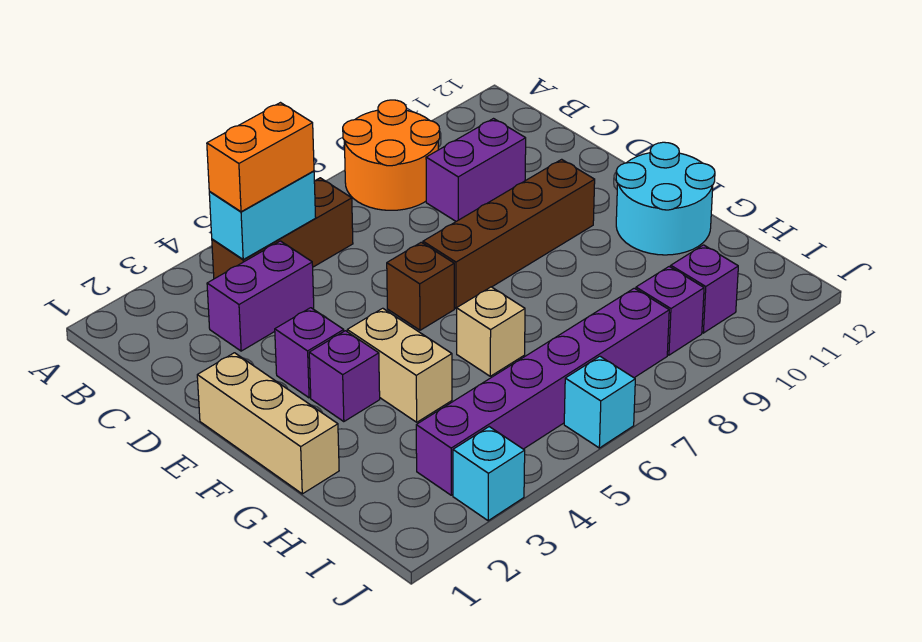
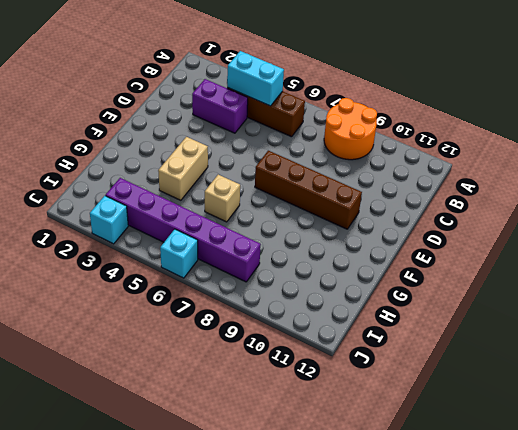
none -> purple 1x2 brick [426,119,526,221]
none -> tan 1x3 brick [197,353,339,494]
none -> purple 1x1 brick [275,308,344,398]

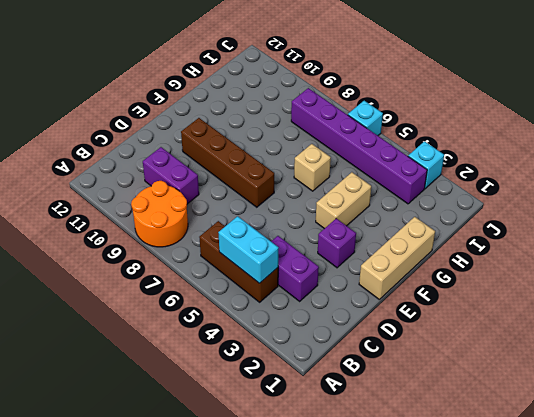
none -> brown 1x1 brick [387,242,454,330]
none -> purple 1x1 brick [309,331,380,422]
none -> cyan 2x2 round brick [616,142,715,255]

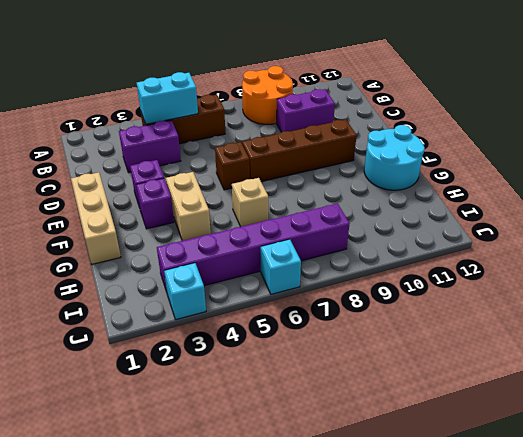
none -> purple 1x1 brick [636,267,704,355]
none -> purple 1x1 brick [671,245,738,333]
none -> orange 1x2 brick [207,103,314,212]

